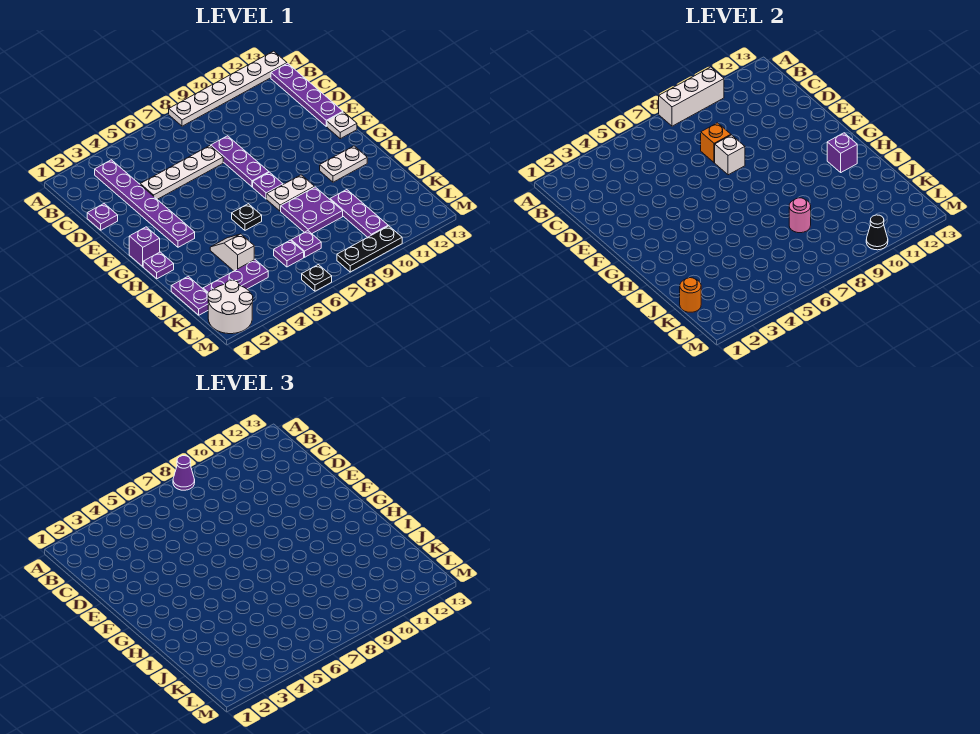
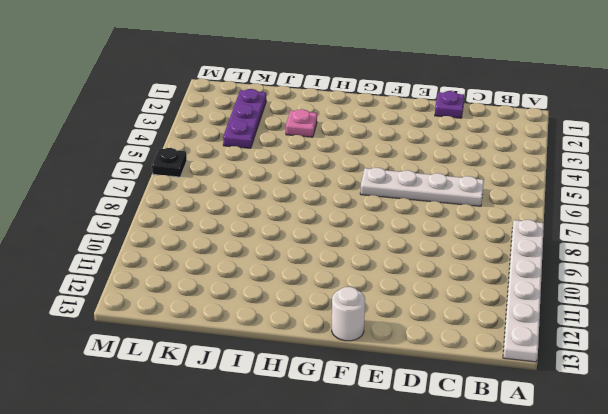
white 1x4 plate [360,168,484,206] -> white 1x4 plate turned to [140,146,223,199]
white 1x1 round brick [332,287,365,341] -> white 1x1 plate [327,112,357,139]
pink 1x1 plate [286,109,317,137] -> none
none -> purple 1x6 plate [95,160,195,247]
none -> purple 1x4 plate [271,63,343,126]
none -> purple 1x3 plate [211,136,269,187]
none -> purple 1x1 brick [129,227,160,267]

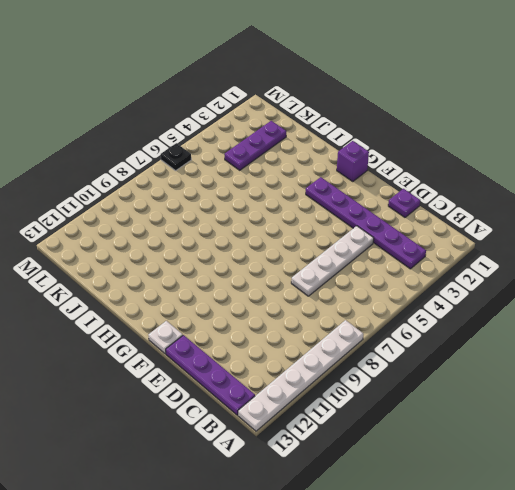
none -> purple 1x3 plate [211,136,269,187]
none -> purple 1x1 plate [253,172,283,199]
none -> purple 1x1 plate [143,252,174,279]
none -> black 1x1 plate [232,204,262,230]

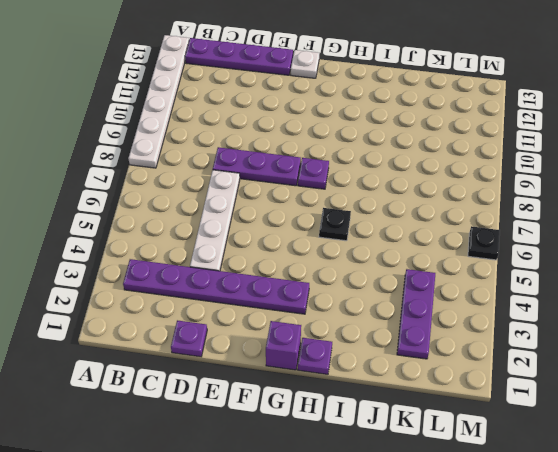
none -> white 1x2 plate [267,175,315,211]
none -> white 1x2 plate [320,146,367,182]
none -> white 1x2 slope [210,234,254,271]
none -> purple 2x2 plate [281,187,343,234]

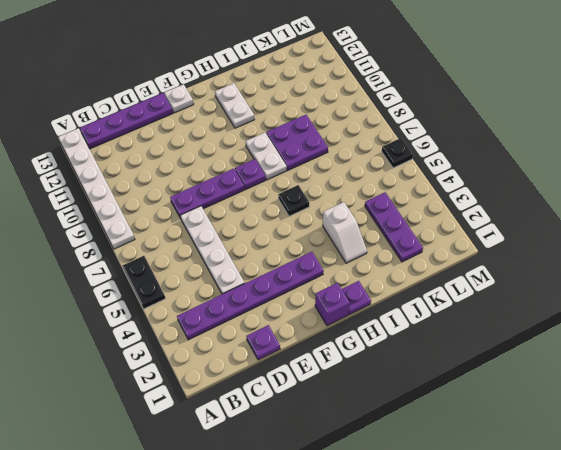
black 1x2 plate [123,256,165,309] -> none
white 1x2 slope [323,202,367,263] -> white 1x2 slope turned to [210,234,254,271]
none -> purple 1x2 plate [171,276,208,315]
none -> purple 1x3 plate [330,190,388,237]
none -> purple 1x1 plate [274,240,304,267]
none -> purple 1x1 plate [291,231,321,257]

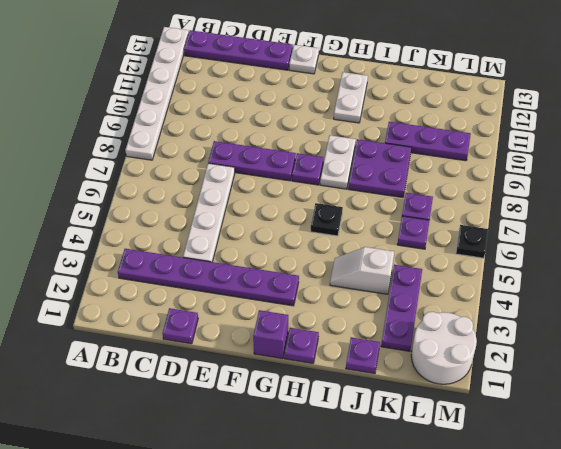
purple 1x1 plate [346,337,380,374] -> purple 1x2 plate [171,276,208,315]
none -> black 1x3 plate [337,226,402,272]
none -> white 1x3 brick [659,67,724,126]
none -> orange 1x1 brick [701,123,731,163]
none -> white 1x1 brick [715,135,745,175]

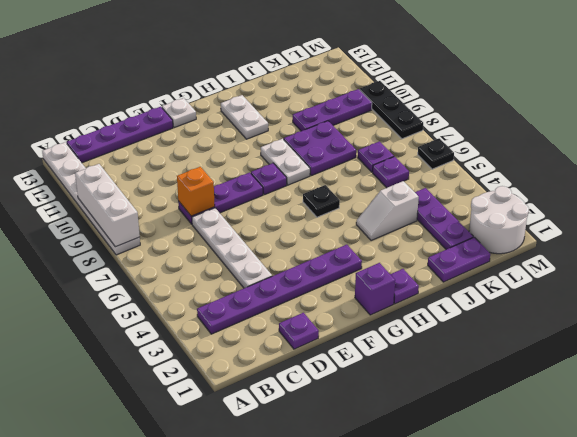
none -> white 1x1 brick [715,135,745,175]
none -> purple 1x1 brick [827,133,857,172]
none -> pink 1x1 round brick [789,198,811,233]
none -> orange 1x1 round brick [680,278,701,312]

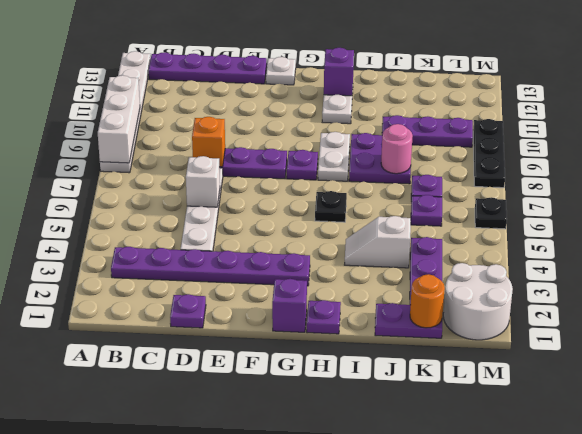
white 1x1 brick [186,156,220,207] -> white 1x1 brick moved to [715,135,745,175]
none -> black 1x1 cone [866,215,888,250]
none -> purple 1x1 cone [173,456,195,490]

